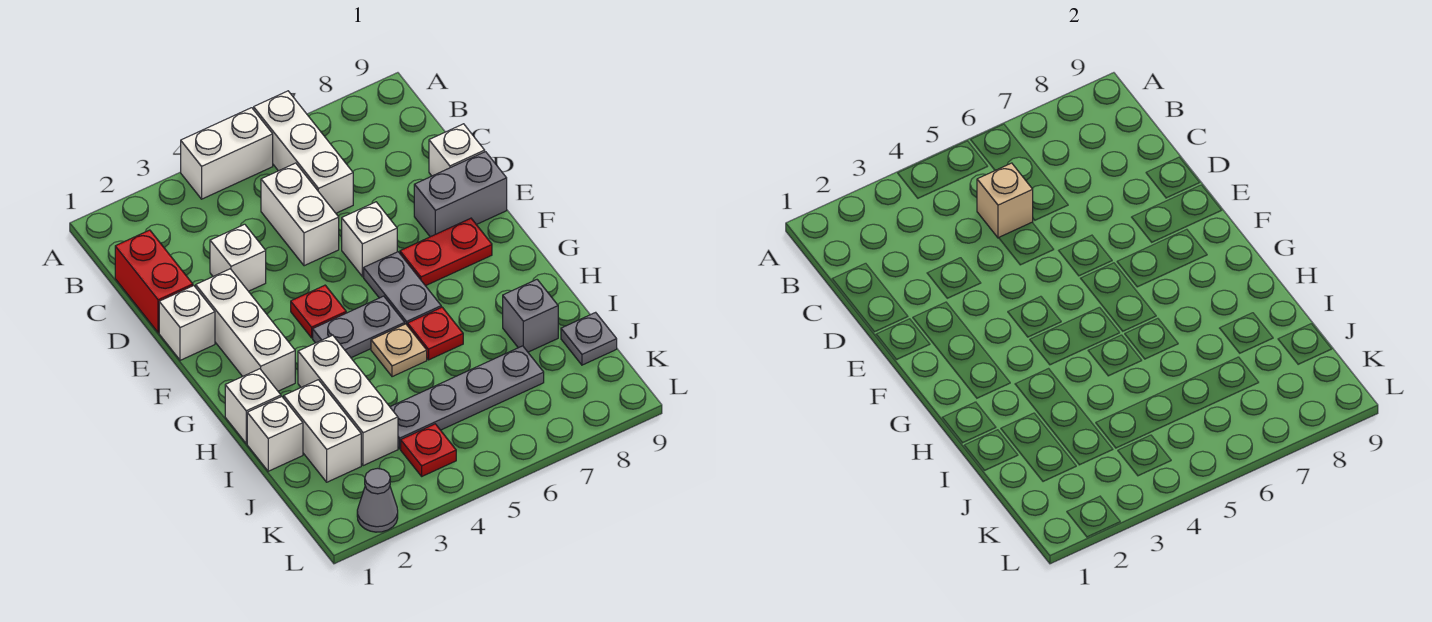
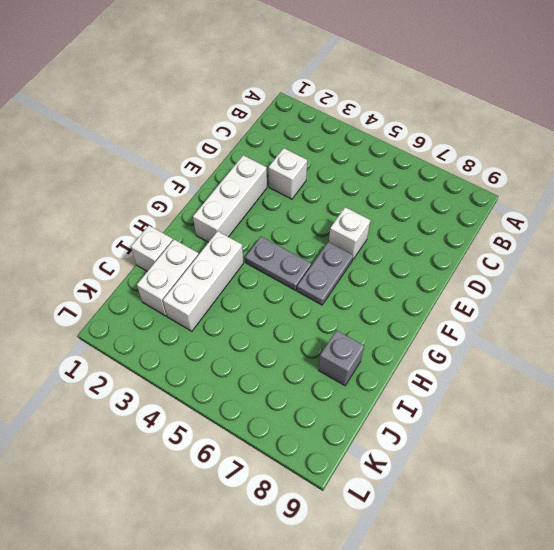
none -> white 1x2 brick [181,108,273,199]
none -> white 1x3 brick [254,91,353,213]
none -> red 1x2 brick [115,230,193,333]

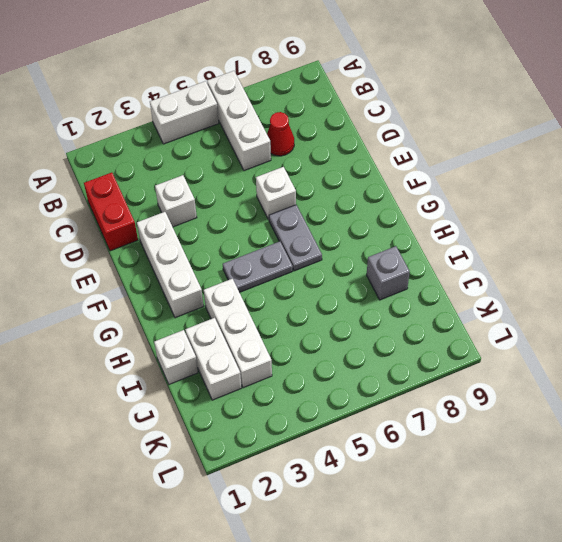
red 1x1 cone [267,112,294,156] -> none
none -> white 1x2 brick [261,163,339,266]
none -> white 1x1 brick [429,124,485,176]
none -> white 1x1 brick [159,286,215,360]

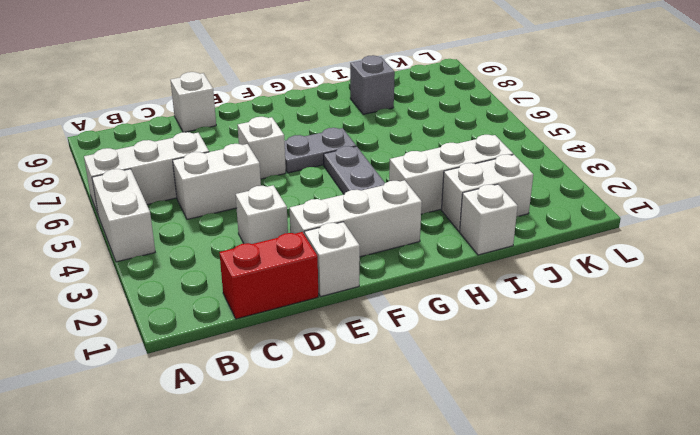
none -> grey 1x2 brick [414,152,507,237]
none -> red 1x1 plate [291,285,346,338]
none -> red 1x2 plate [400,218,492,286]

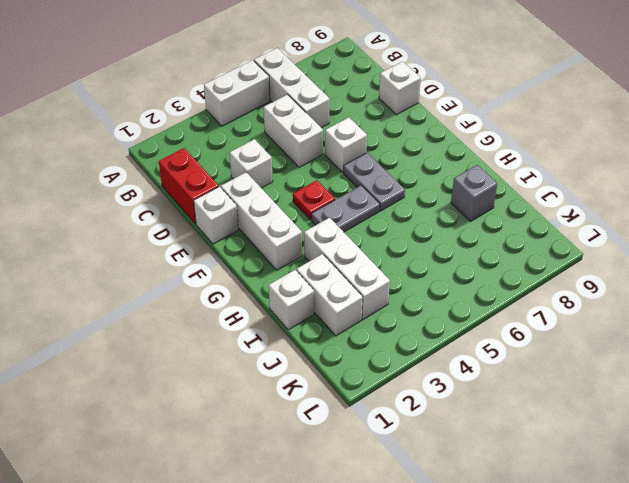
none -> grey 1x2 brick [414,152,507,237]
none -> red 1x2 plate [400,218,492,286]
none -> white 1x1 brick [225,369,281,444]

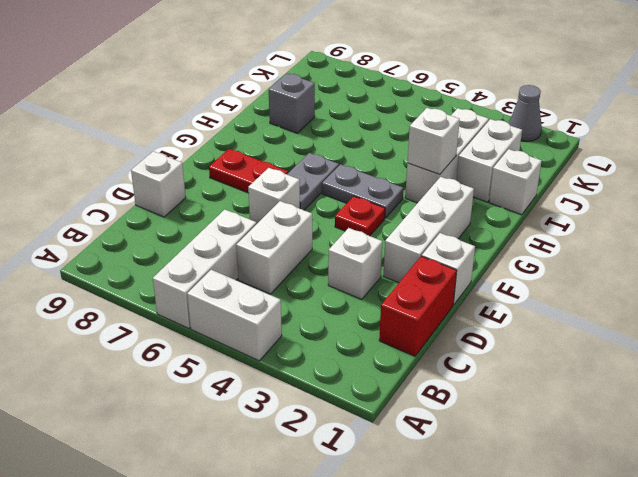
white 1x1 brick [407,108,460,175] -> white 1x1 brick moved to [225,369,281,444]
none -> grey 1x2 brick [414,152,507,237]
none -> tan 1x1 plate [371,324,427,377]
none -> red 1x1 plate [408,307,463,360]

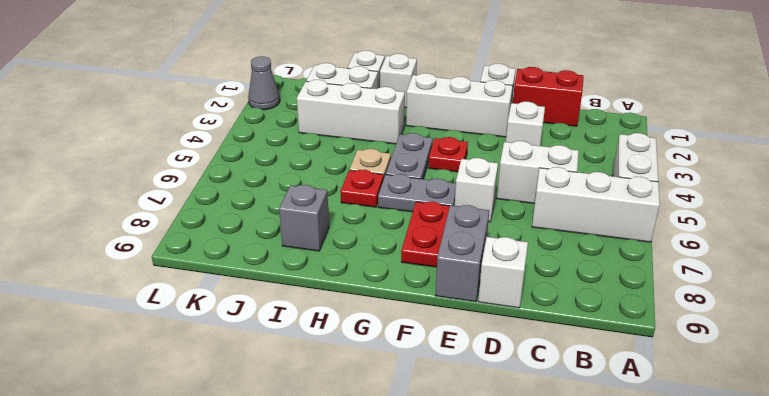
none -> grey 1x4 plate [390,346,544,449]
none -> grey 1x1 plate [561,312,617,365]
none -> red 1x1 plate [401,424,456,476]

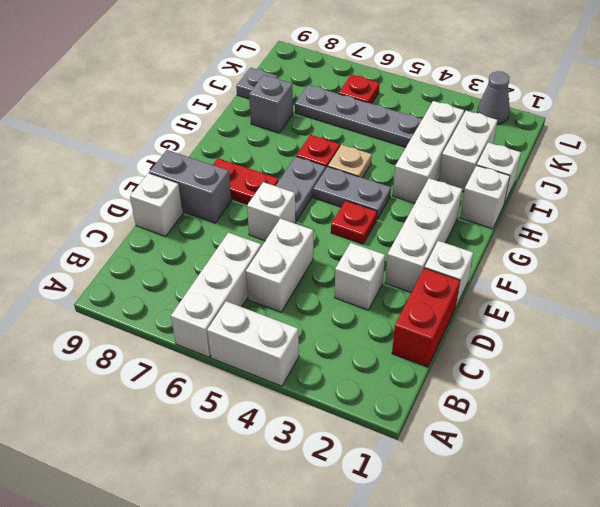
red 1x1 plate [339,75,379,104] -> red 1x1 plate moved to [401,424,456,476]
none -> tan 1x1 brick [977,163,1033,238]

